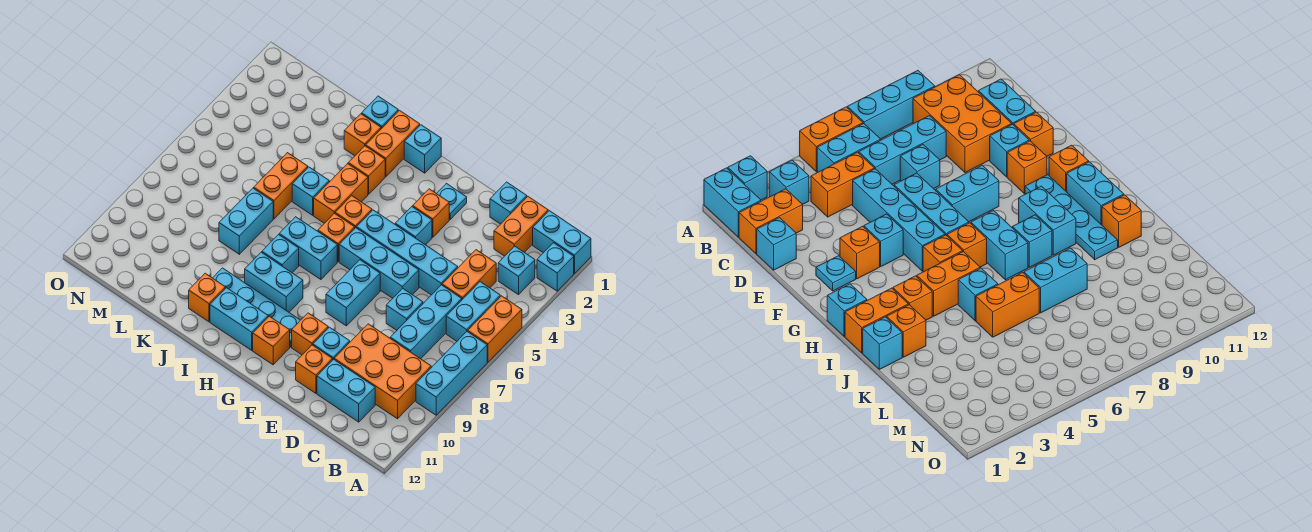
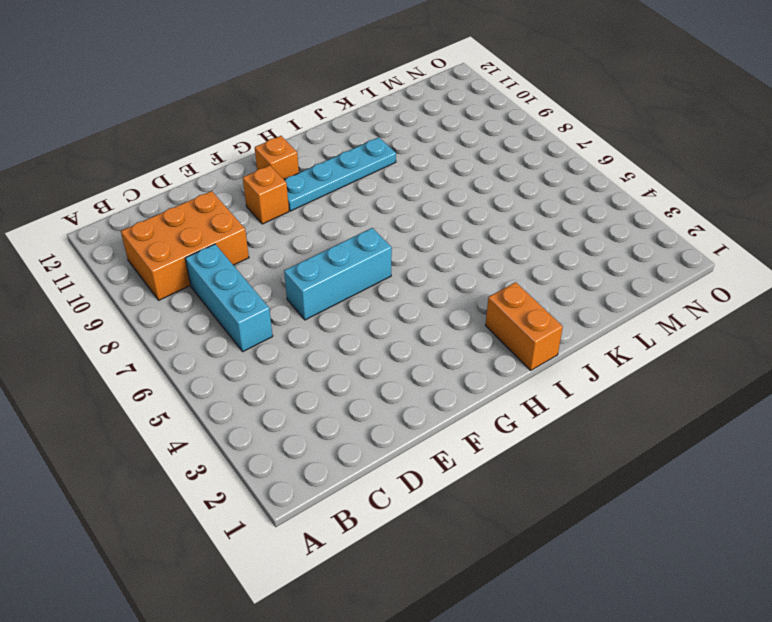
none -> cyan 1x2 brick [533,211,591,273]
none -> cyan 1x1 brick [537,243,574,291]
none -> orange 1x2 brick [468,296,522,362]
none -> cyan 1x3 brick [416,332,487,415]

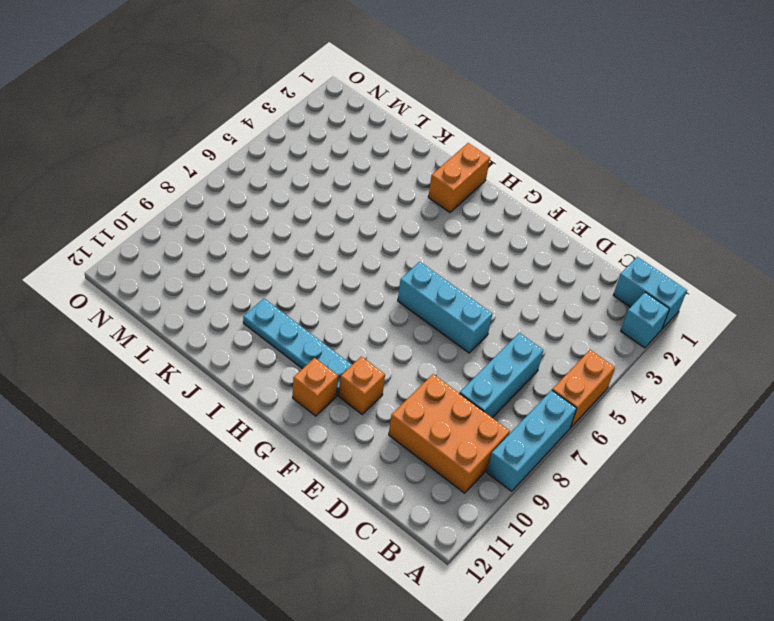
none -> cyan 1x1 brick [498,246,535,295]
none -> cyan 1x2 brick [446,282,500,341]
none -> orange 1x2 brick [494,197,548,256]
none -> orange 1x2 brick [442,250,496,299]

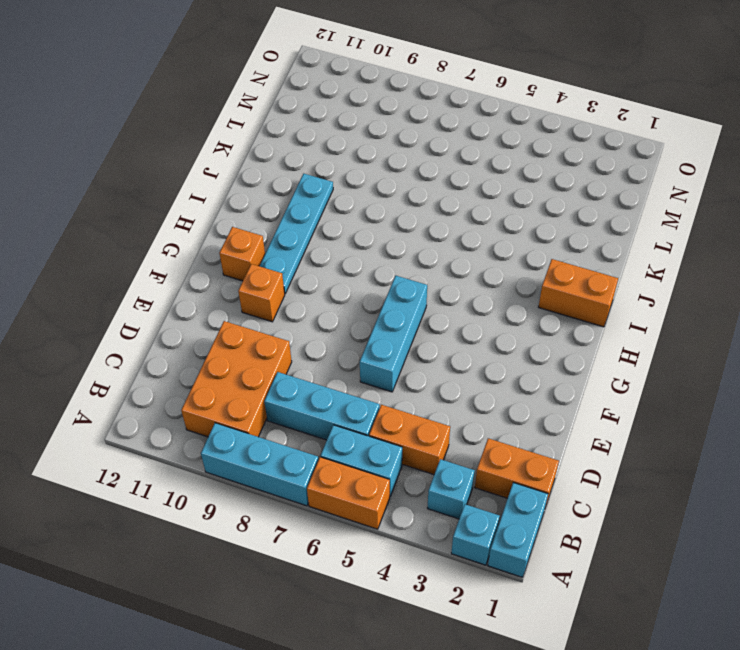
none -> cyan 1x2 brick [317,359,375,422]
none -> cyan 1x1 brick [490,182,527,224]
none -> cyan 1x4 brick [357,210,458,295]
none -> cyan 1x1 brick [386,288,423,330]

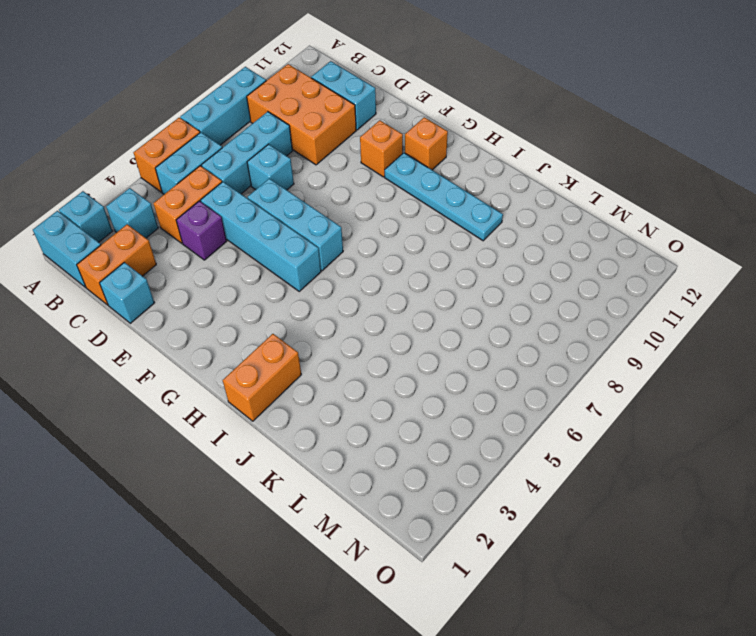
purple 1x1 brick [176,201,227,260] -> none
none -> cyan 1x1 brick [313,327,350,360]
none -> orange 1x1 brick [296,345,332,393]
none -> cyan 1x1 plate [436,183,467,219]
none -> orange 1x1 brick [413,189,449,237]

